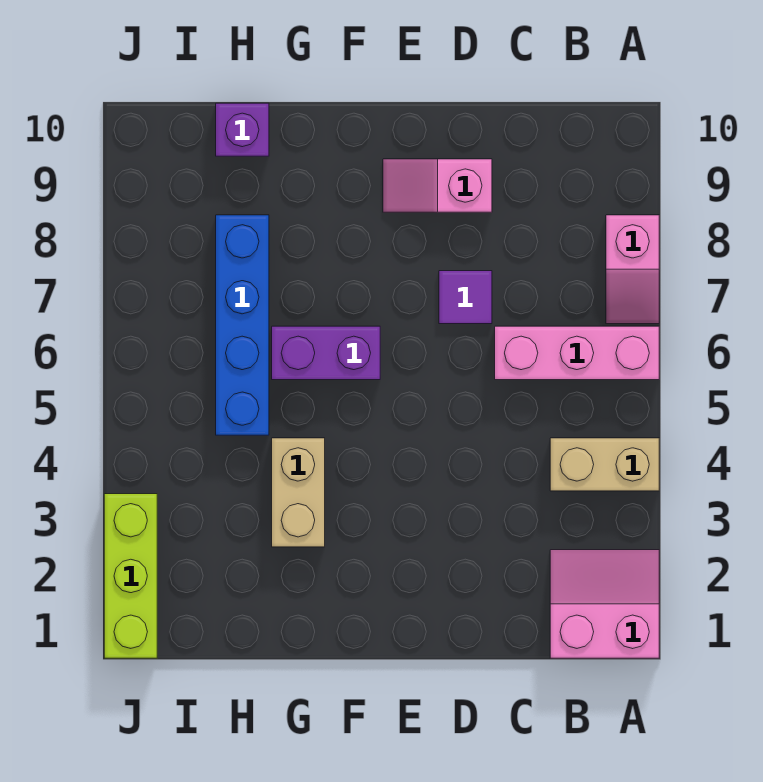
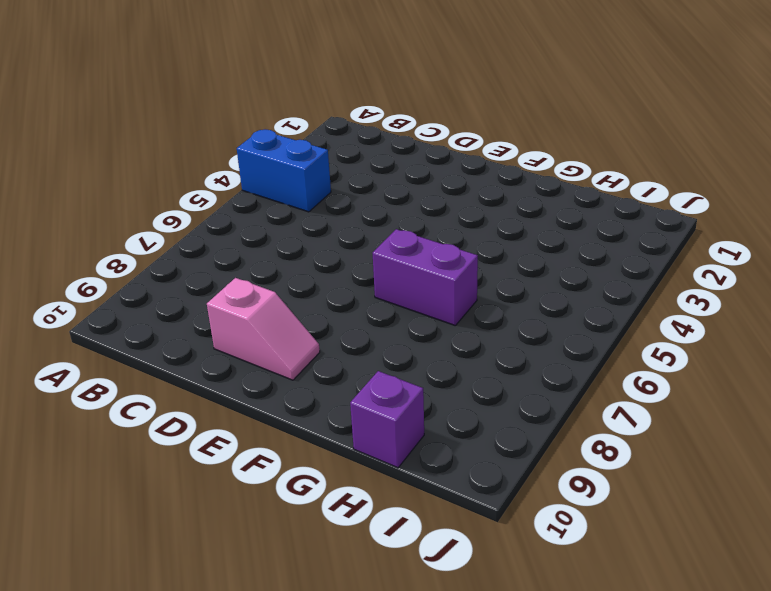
blue 1x2 brick [237,129,331,212] -> tan 1x2 brick [550,438,659,491]
none -> pink 2x2 slope [550,550,659,658]
none -> pink 1x3 brick [495,326,659,380]

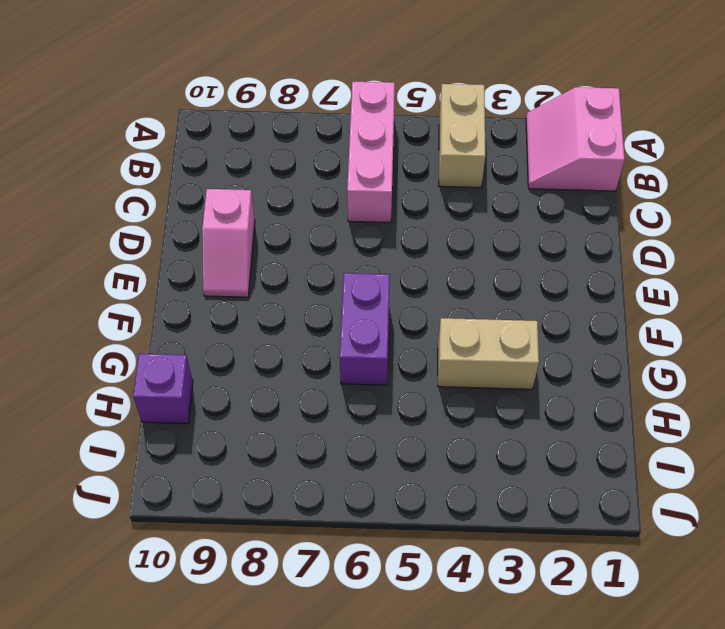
none -> pink 1x2 slope [606,215,659,324]
none -> purple 1x1 tile [439,271,492,324]

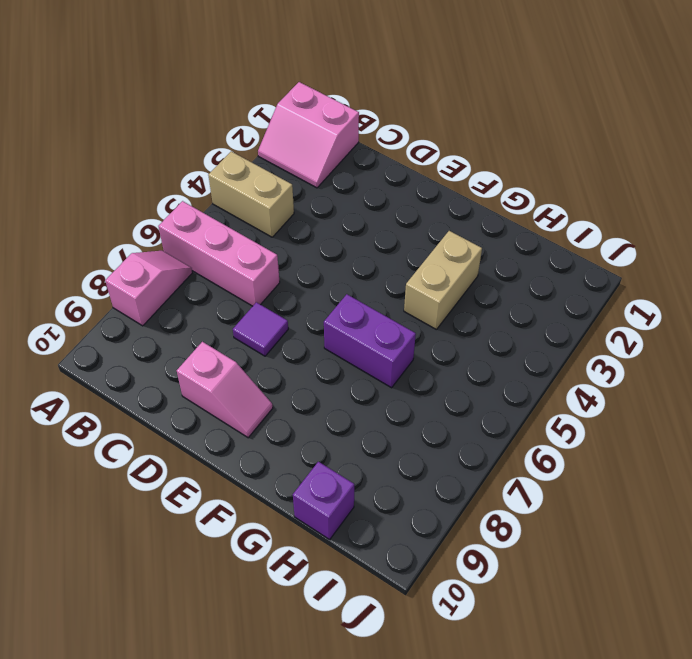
none -> blue 1x4 brick [216,215,269,435]
none -> lime 1x3 brick [104,494,157,658]

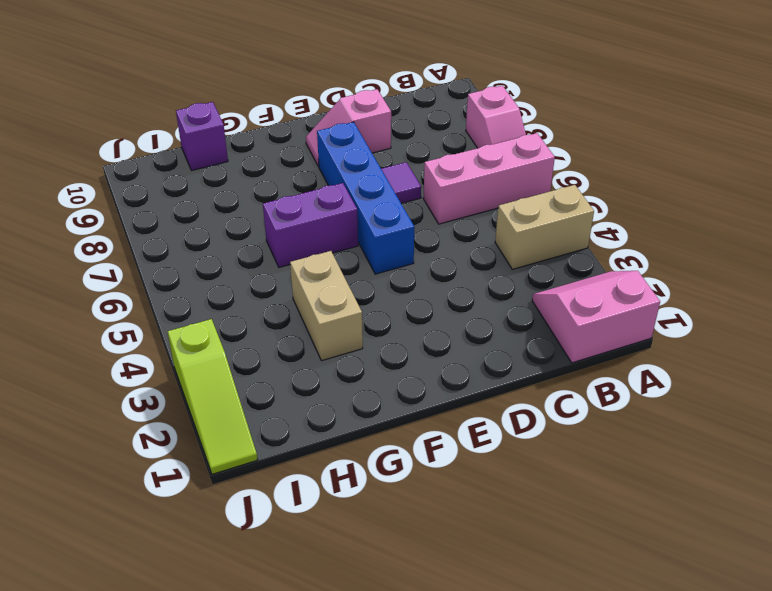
blue 1x4 brick [317,122,414,274] -> blue 1x4 brick moved to [216,215,269,435]
lime 1x3 slope [167,319,258,474] -> lime 1x3 brick [104,494,157,658]

